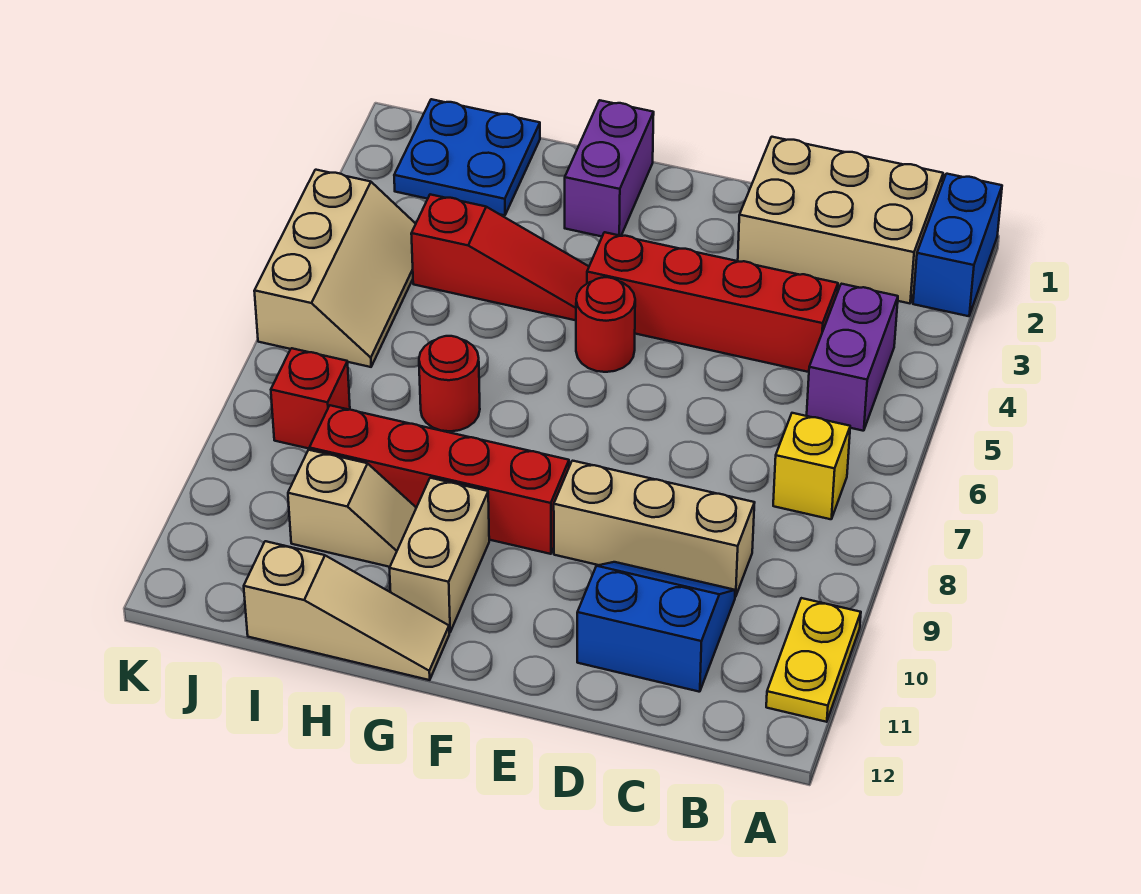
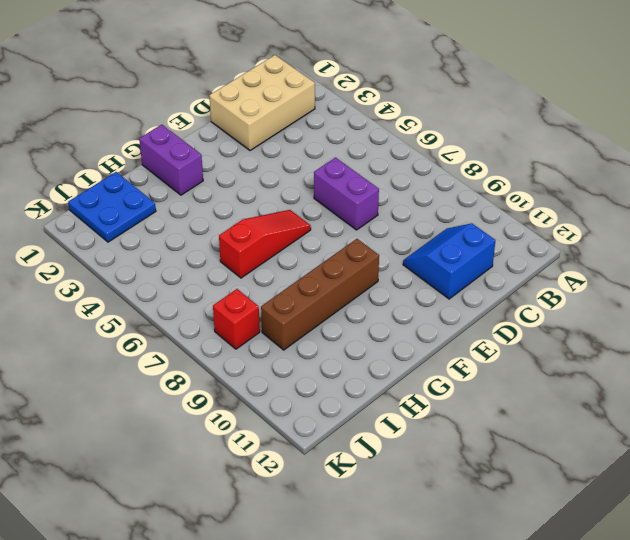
purple 1x2 brick [314,157,379,230] -> purple 1x2 brick moved to [807,284,898,431]
red 1x3 slope [219,210,311,278] -> red 1x3 slope moved to [411,194,589,320]
brown 1x4 brick [261,239,379,350] -> red 1x4 brick [309,405,569,554]
none -> blue 1x2 brick [913,174,1002,316]
none -> yellow 1x2 plate [766,598,861,722]
none -> yellow 1x1 brick [773,413,850,519]

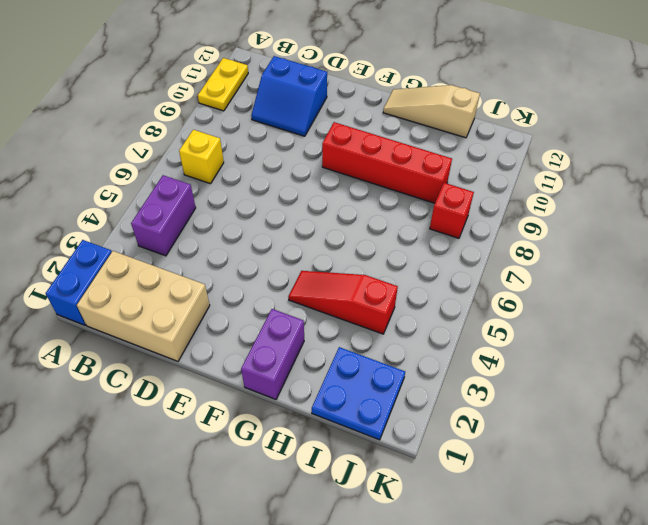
none -> red 1x4 brick [587,232,838,372]
none -> tan 1x3 brick [554,461,755,597]
none -> red 1x1 round brick [576,277,635,372]

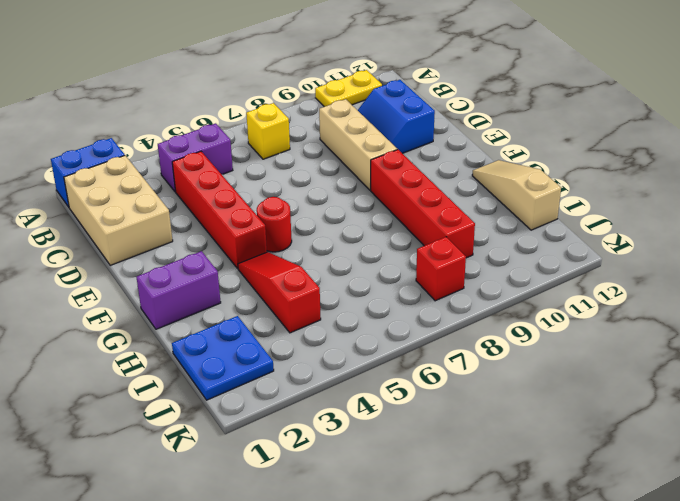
none -> tan 1x2 brick [390,478,489,632]
none -> red 1x1 round brick [419,336,480,431]
none -> tan 1x2 slope [288,450,416,567]

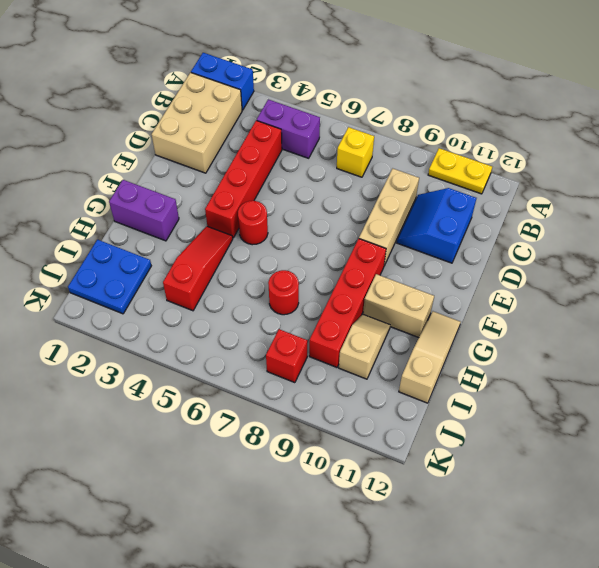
none -> tan 2x3 slope [254,170,416,367]

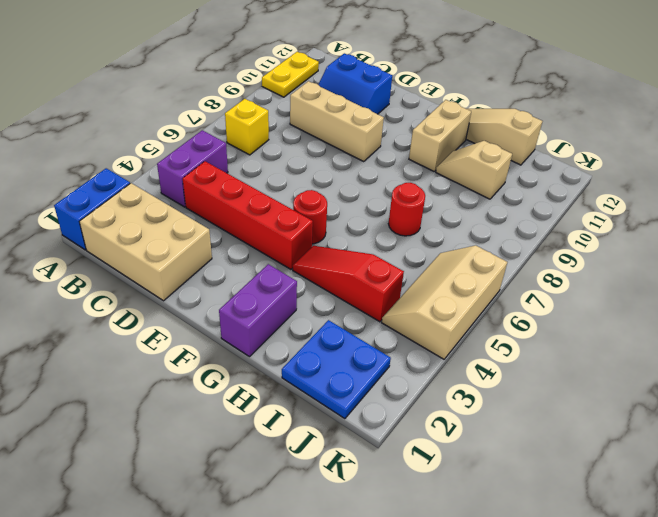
none -> red 1x4 brick [309,405,569,554]
none -> red 1x1 brick [271,348,350,449]

